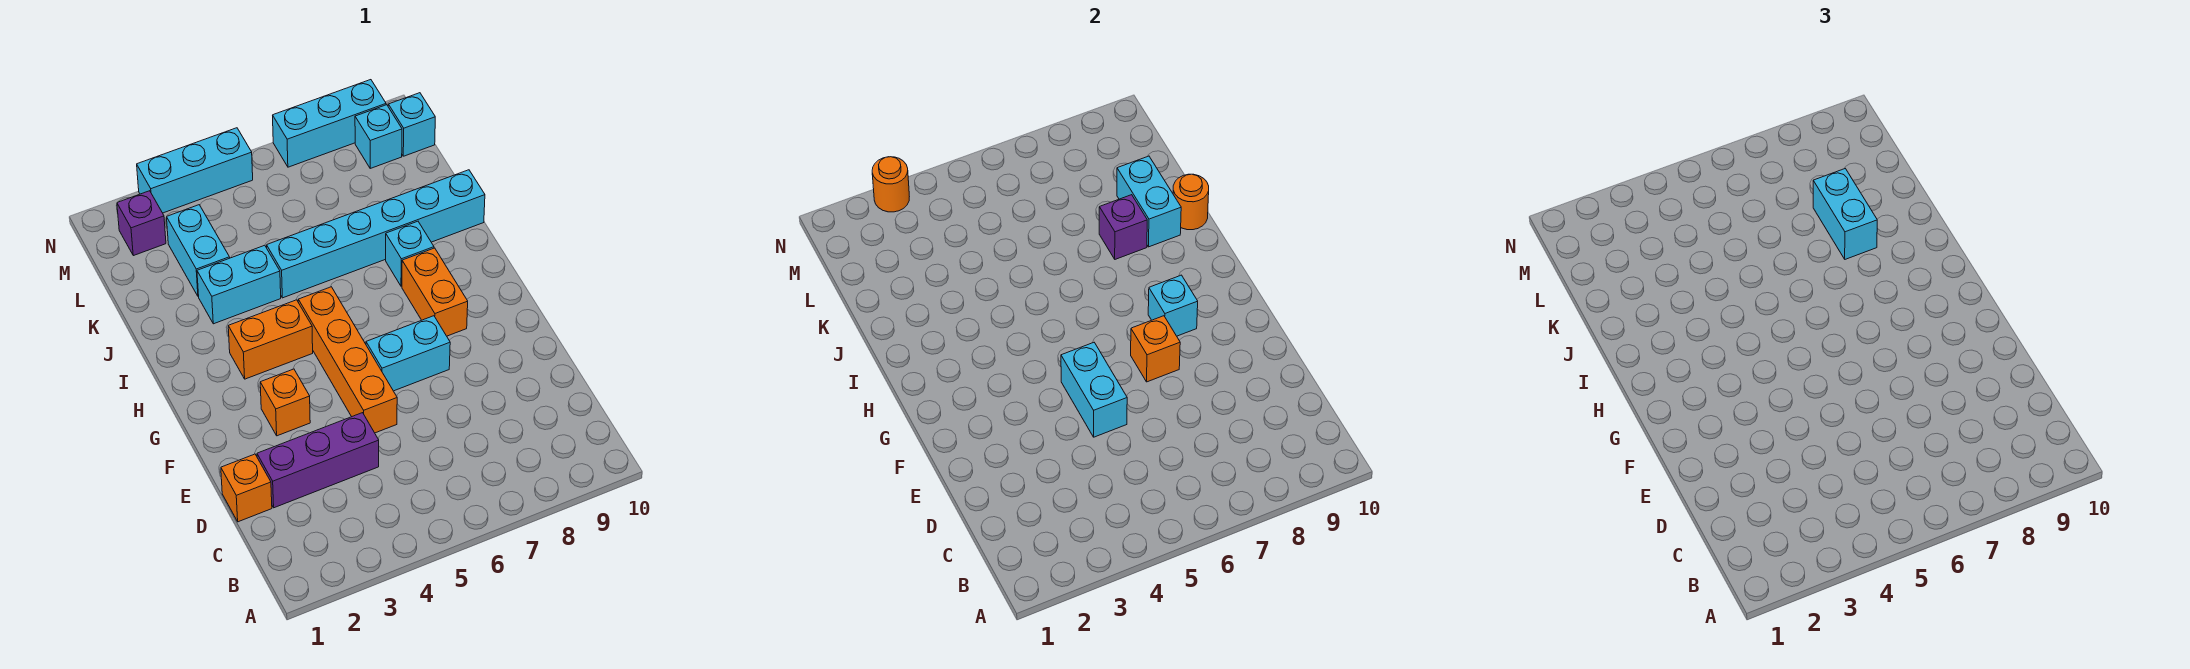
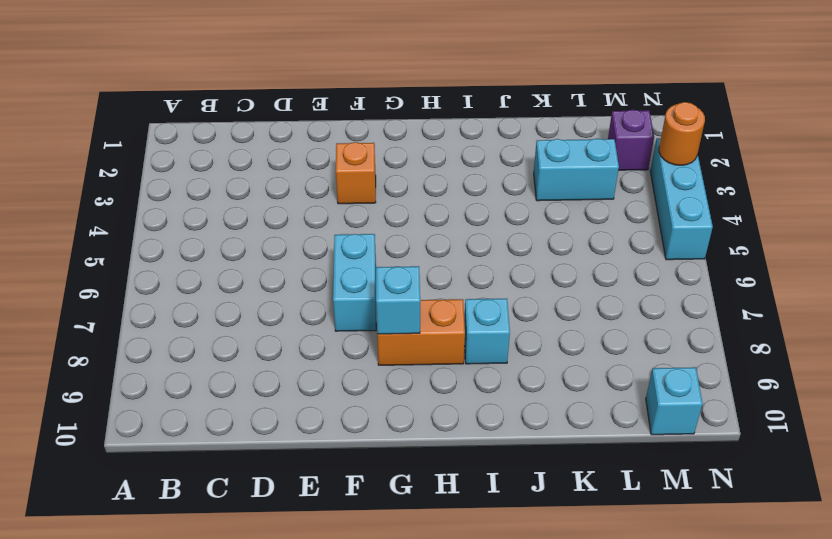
none -> orange 1x1 brick [221,454,272,522]
none -> purple 1x3 brick [257,413,379,508]
none -> orange 1x4 brick [298,287,397,433]

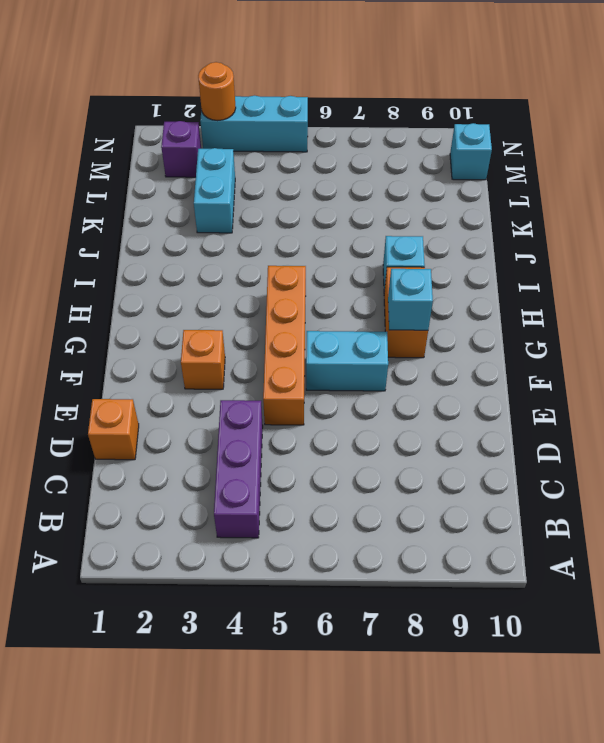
purple 1x3 brick [214,400,263,538] -> purple 1x3 brick turned to [257,413,379,508]
none -> orange 1x2 brick [228,300,313,379]
none -> cyan 1x2 brick [197,245,281,324]
none -> cyan 1x6 brick [267,170,485,298]

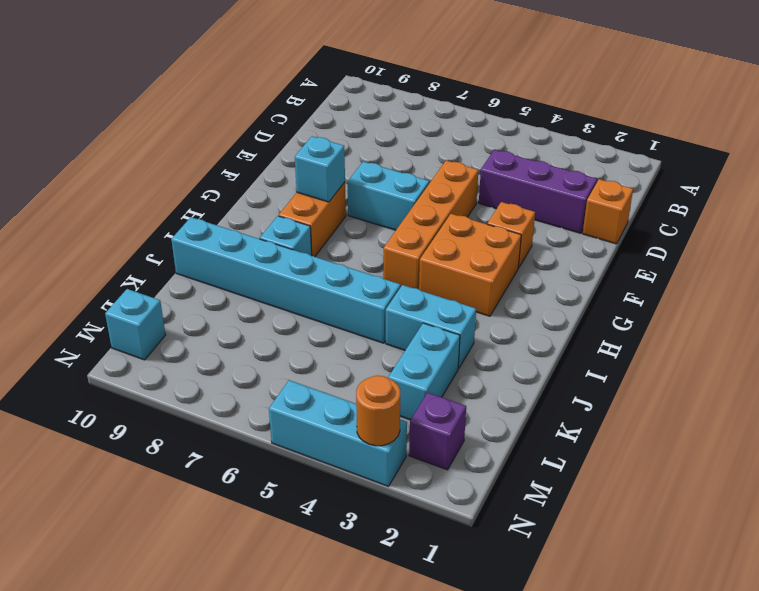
orange 2x2 brick [419,214,521,316] -> orange 1x2 brick [228,300,313,379]
none -> cyan 1x1 brick [355,105,402,168]
none -> cyan 1x3 brick [273,80,386,167]
none -> cyan 1x2 brick [1061,343,1127,437]

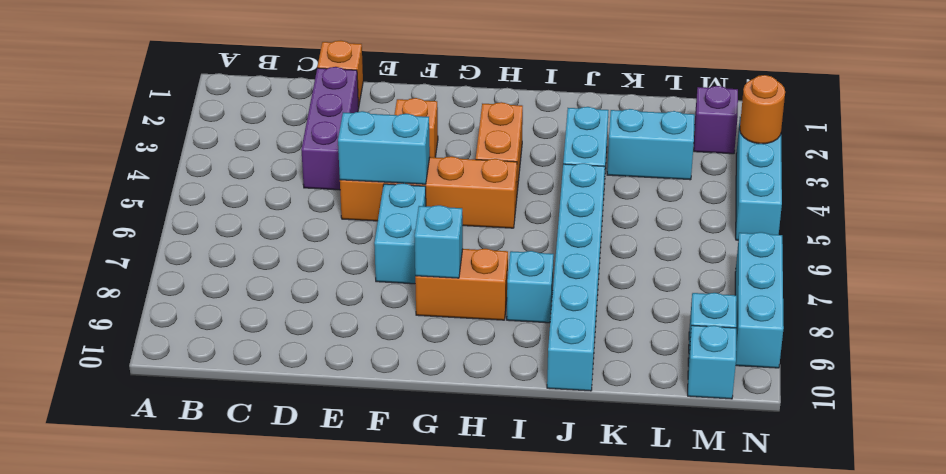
none -> orange 1x1 brick [1131,316,1180,382]
none -> purple 1x1 brick [1099,195,1147,259]
none -> cyan 1x2 brick [1117,156,1181,247]

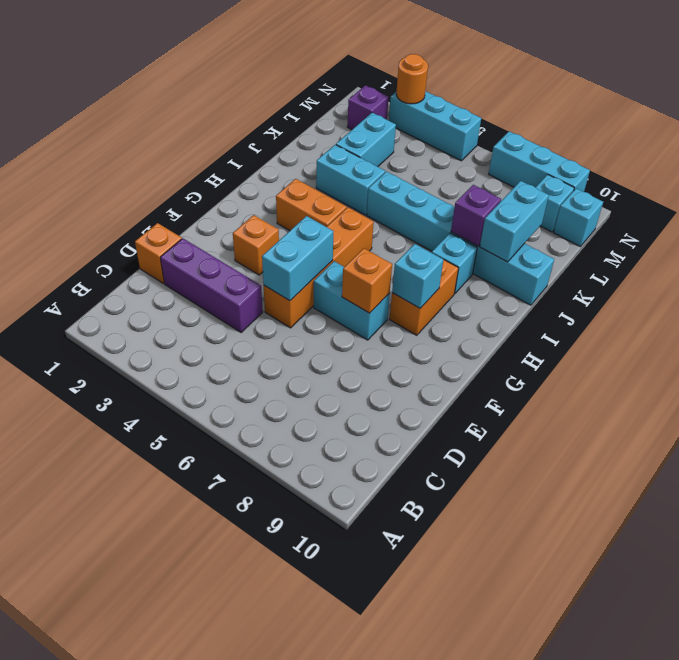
none -> orange 1x1 round brick [1173,174,1209,230]
none -> cyan 1x2 brick [1813,169,1877,259]

